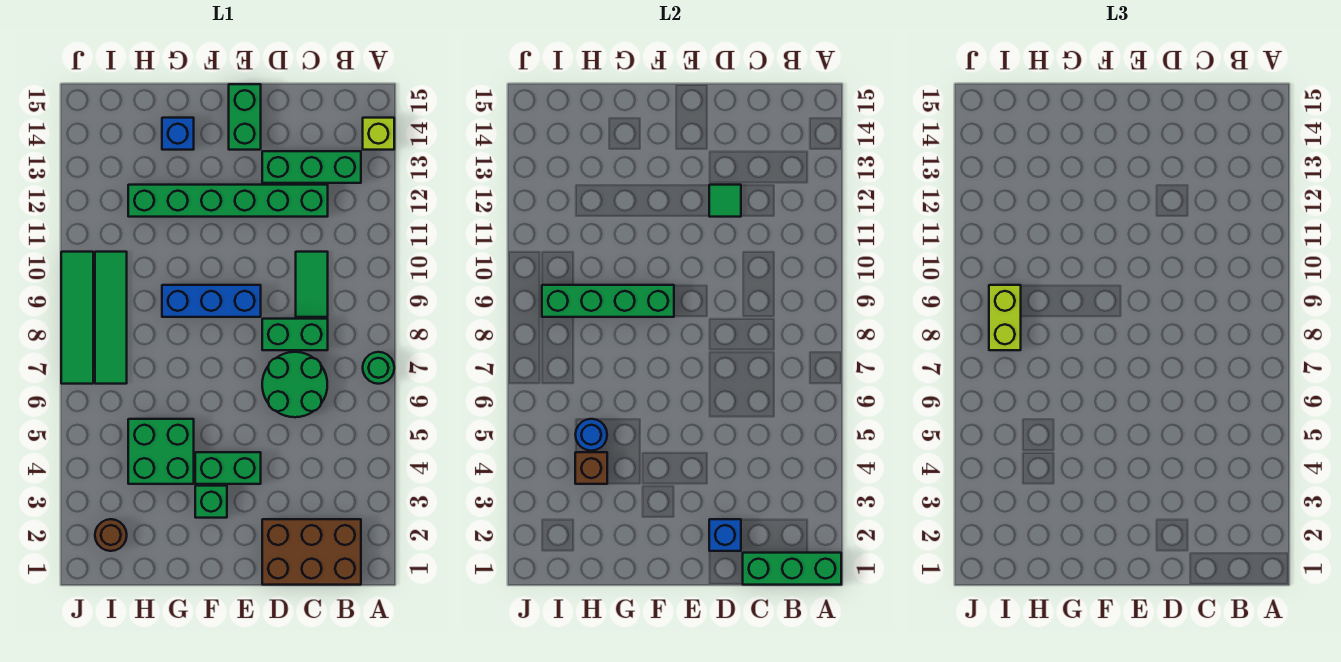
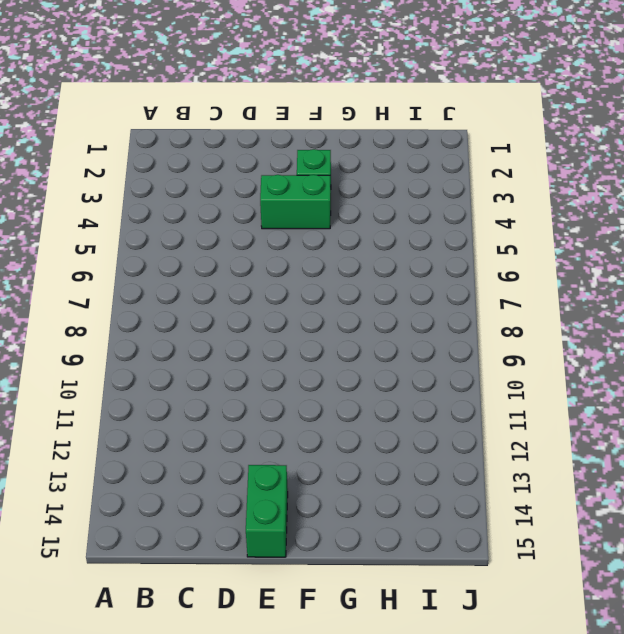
none -> green 1x1 round brick [363,352,394,384]
none -> lime 1x1 brick [363,118,394,150]
none -> brown 2x3 brick [262,519,361,585]

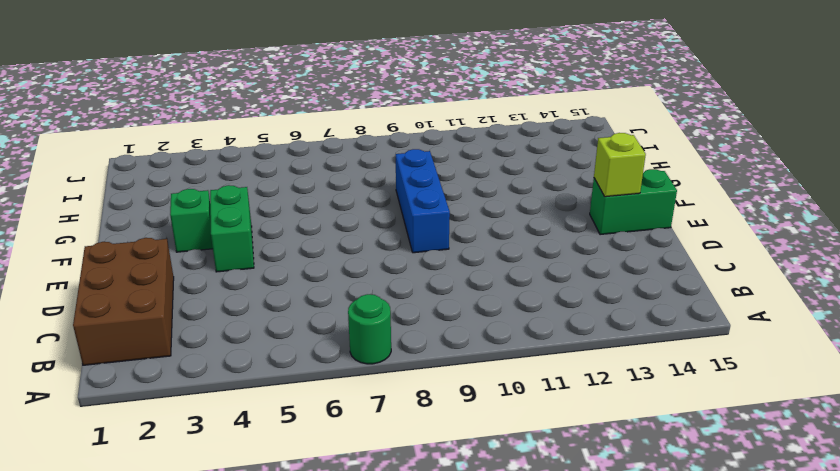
lime 1x1 brick [594,133,646,197] -> lime 1x1 brick moved to [363,118,394,150]
none -> green 1x3 brick [262,151,361,183]
none -> green 2x2 round brick [262,352,327,417]
none -> green 1x2 brick [262,319,328,350]

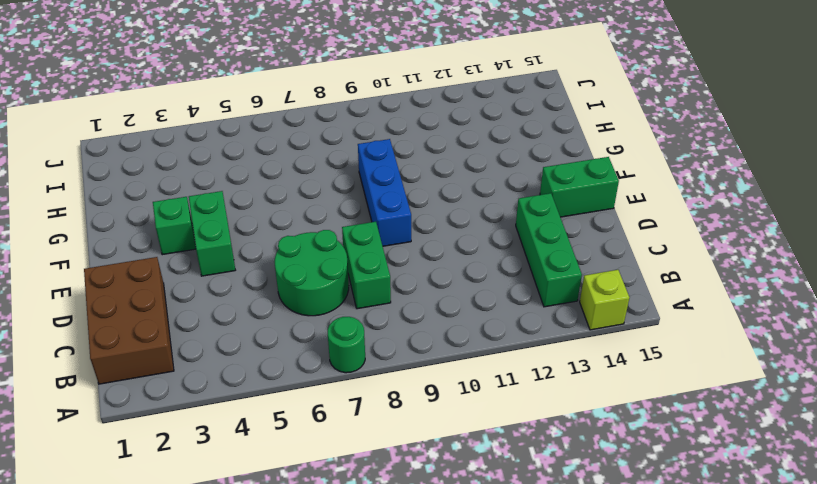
none -> green 1x2 tile [296,252,328,317]
none -> green 1x6 brick [128,185,328,217]
none -> green 2x2 brick [128,419,194,484]

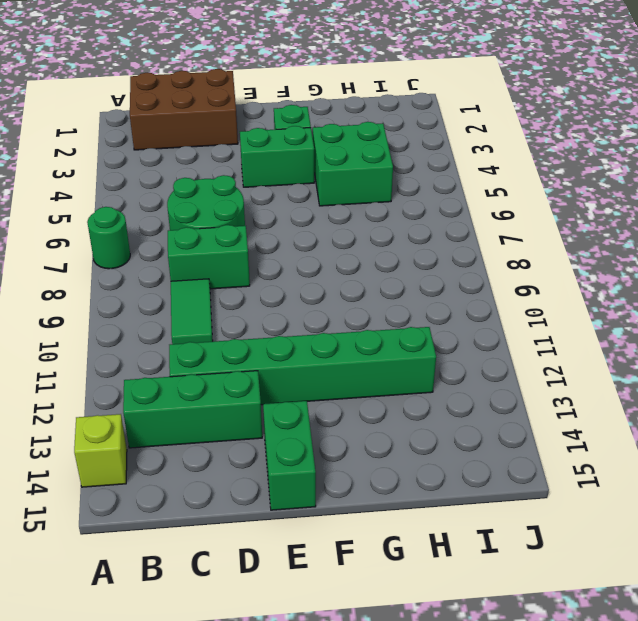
none -> blue 1x3 brick [162,285,261,317]
none -> blue 1x1 brick [162,118,194,150]
none -> brown 1x1 round brick [95,519,127,551]

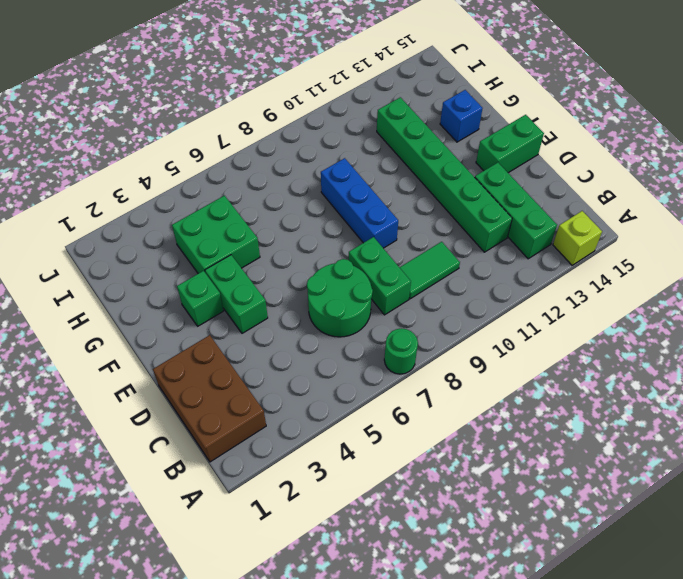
none -> brown 1x1 round brick [95,519,127,551]
none -> green 1x4 tile [95,252,127,384]
none -> green 1x4 tile [61,252,93,384]

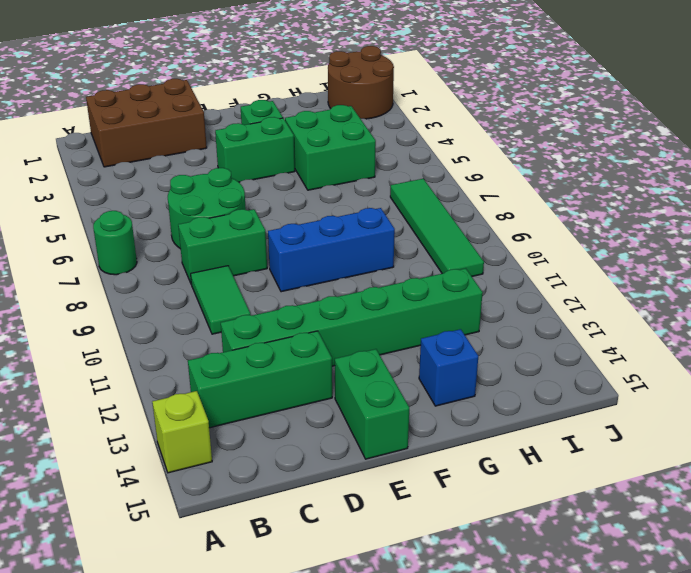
brown 2x2 round brick [328,46,394,119] -> brown 1x1 round brick [95,519,127,551]
none -> green 1x4 tile [61,252,93,384]
none -> green 1x3 brick [743,553,841,585]
none -> blue 1x1 brick [709,519,741,551]

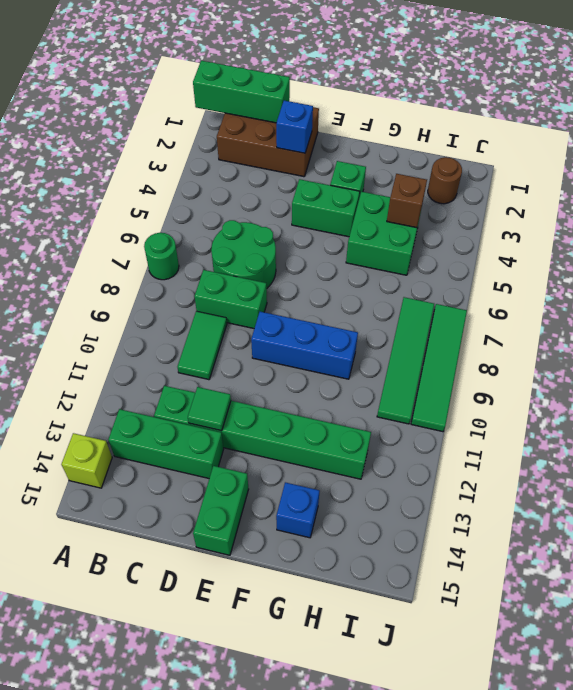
none -> green 1x4 brick [542,285,674,317]
none -> blue 1x1 round brick [575,419,607,451]
none -> lime 1x2 brick [989,285,1021,350]

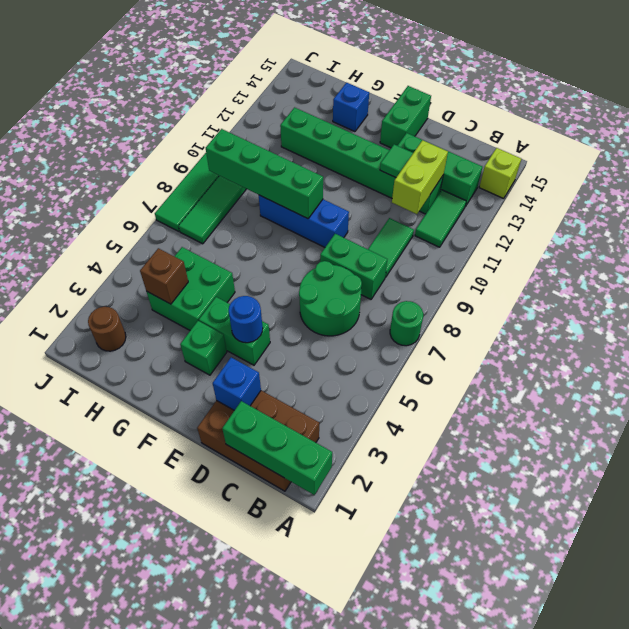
green 1x2 tile [415,190,466,247] -> none
lime 1x2 brick [392,140,448,214] -> lime 1x2 brick moved to [989,285,1021,350]
blue 1x1 round brick [229,296,263,343] -> blue 1x1 round brick moved to [575,419,607,451]

